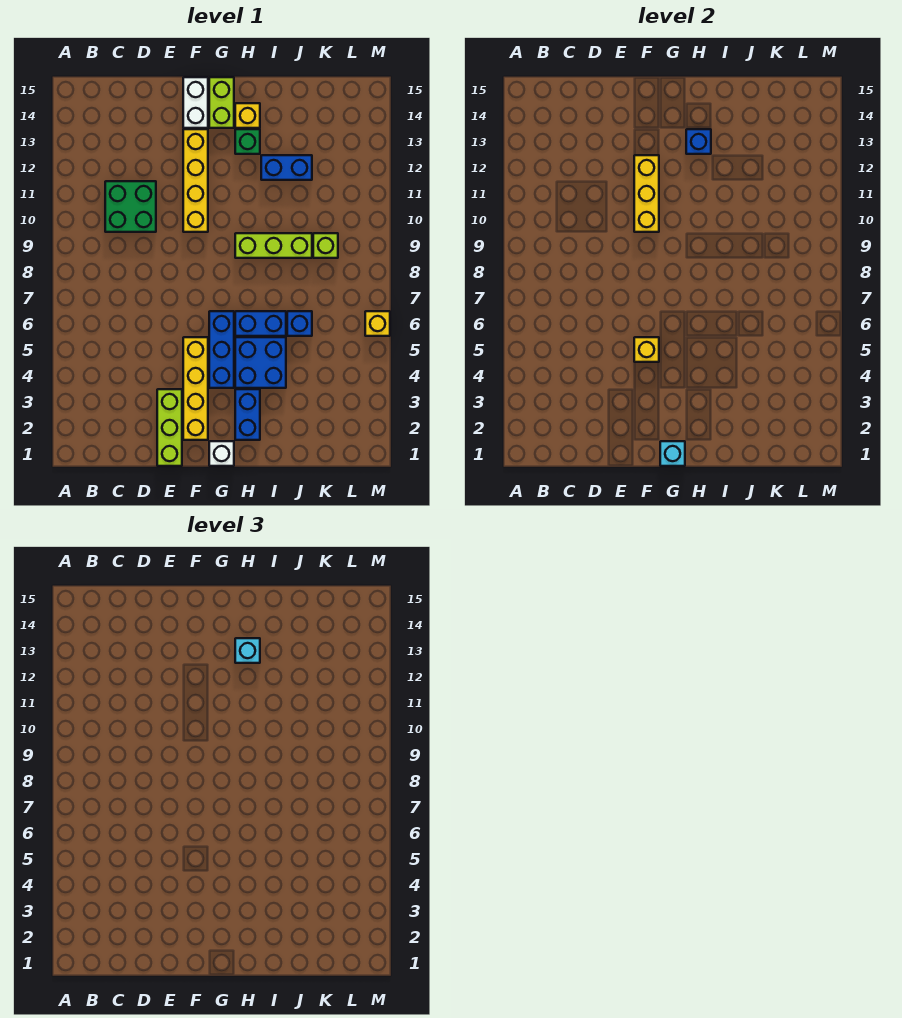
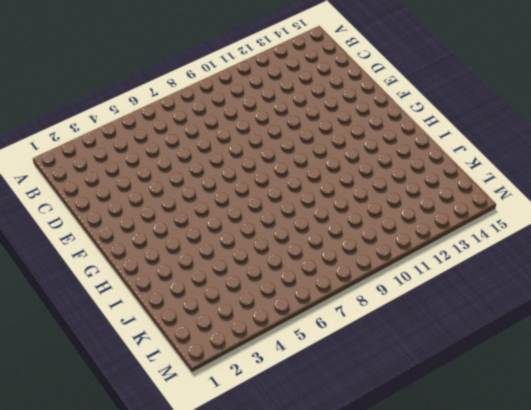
none -> green 2x2 brick [105,181,156,232]
none -> lime 1x3 brick [157,389,182,466]
none -> yellow 1x4 brick [183,337,208,440]

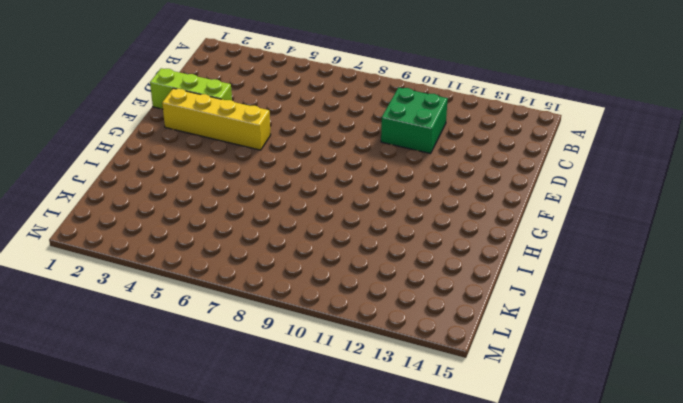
none -> yellow 1x4 brick [183,129,208,232]
none -> white 1x2 brick [183,77,208,128]
none -> white 1x1 brick [209,441,234,466]

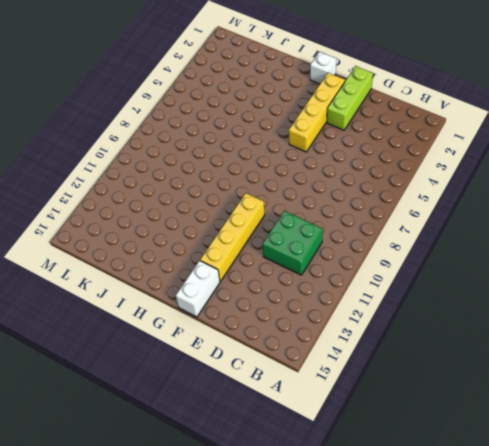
none -> blue 1x3 brick [209,311,234,388]
none -> lime 1x2 brick [209,77,234,128]
none -> blue 1x2 brick [235,389,260,440]

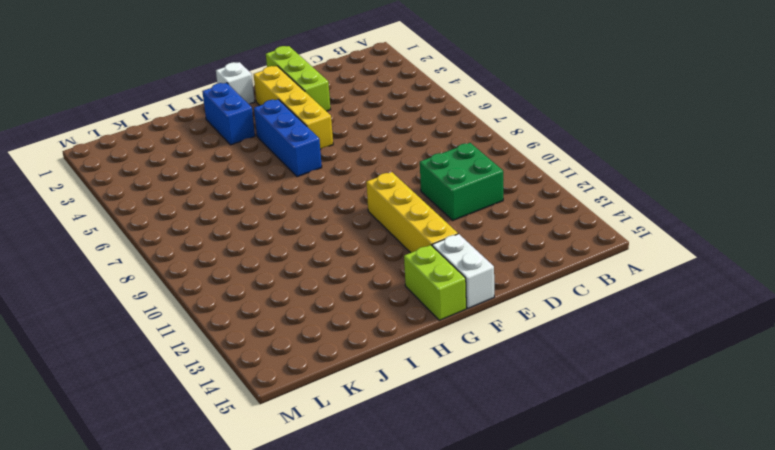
none -> blue 2x2 brick [235,337,286,388]
none -> blue 1x2 brick [235,311,286,336]
none -> lime 1x3 brick [235,233,312,258]

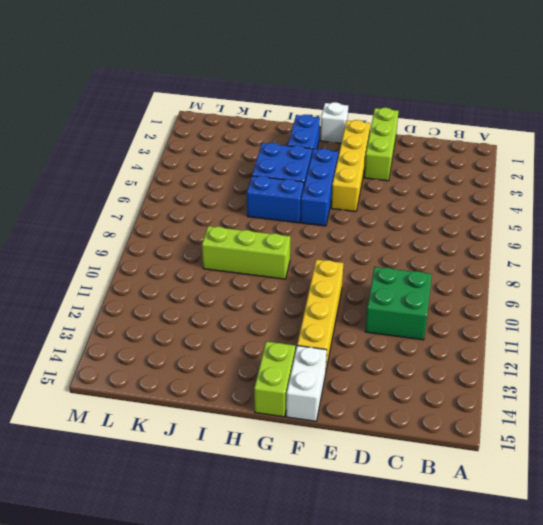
none -> green 1x1 brick [235,129,260,154]
none -> yellow 1x1 brick [235,103,260,128]
none -> blue 1x2 brick [261,155,312,180]

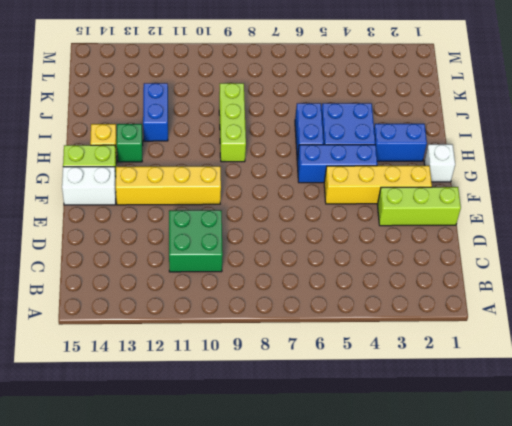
none -> blue 1x1 brick [287,311,312,336]
none -> lime 1x1 brick [313,233,338,258]
none -> yellow 1x1 brick [365,311,390,336]

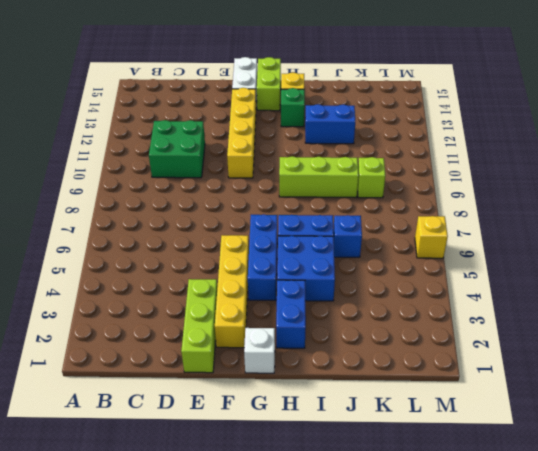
none -> yellow 1x1 brick [634,337,659,362]
none -> yellow 1x3 brick [634,155,659,232]
none -> cyan 1x1 brick [660,441,685,466]

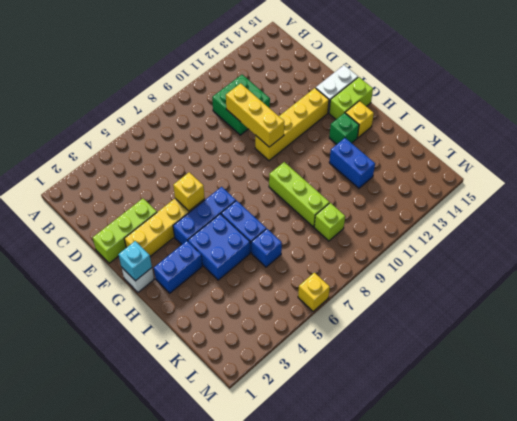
yellow 1x3 brick [226,83,284,147] -> yellow 1x3 brick turned to [634,155,659,232]
none -> blue 1x1 brick [686,129,711,154]
none -> cyan 1x1 brick [235,638,260,663]

